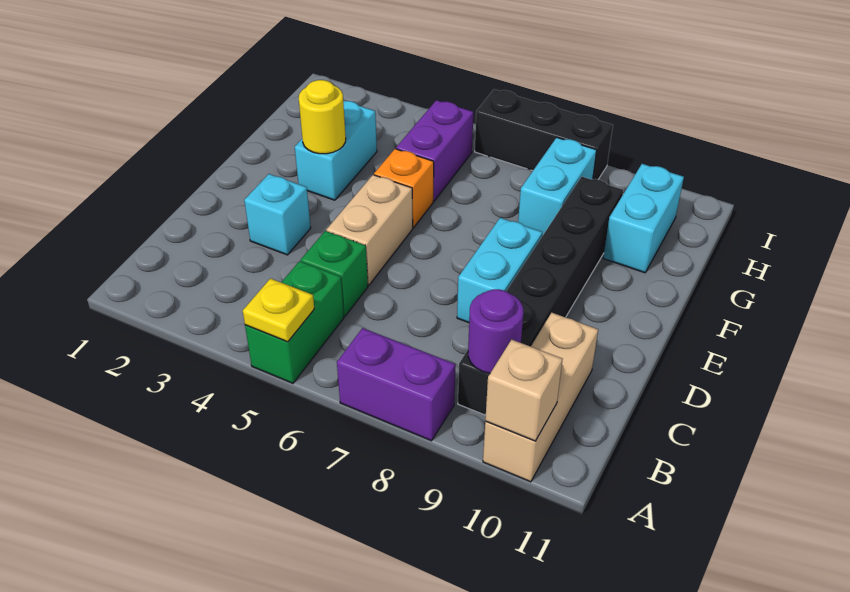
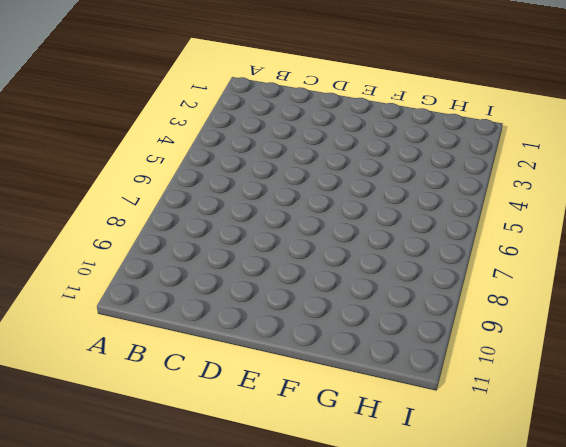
none -> green 1x2 brick [245,261,344,383]
none -> purple 1x2 brick [337,328,456,441]
none -> tan 1x3 brick [483,313,598,482]

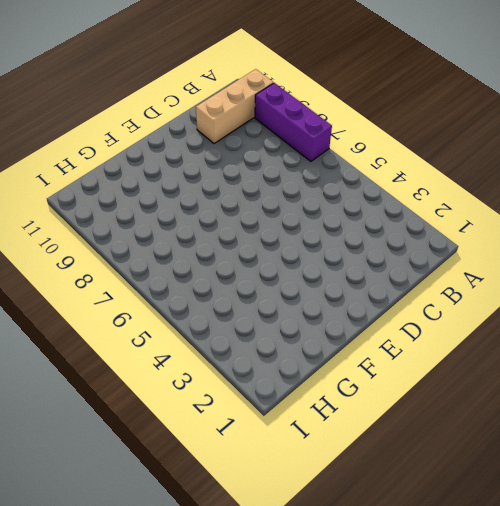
purple 1x3 brick [255,83,332,161] -> purple 1x2 brick [337,328,456,441]
none -> green 1x2 brick [245,261,344,383]
none -> black 1x6 brick [458,177,623,415]
none -> green 1x1 brick [301,231,368,316]

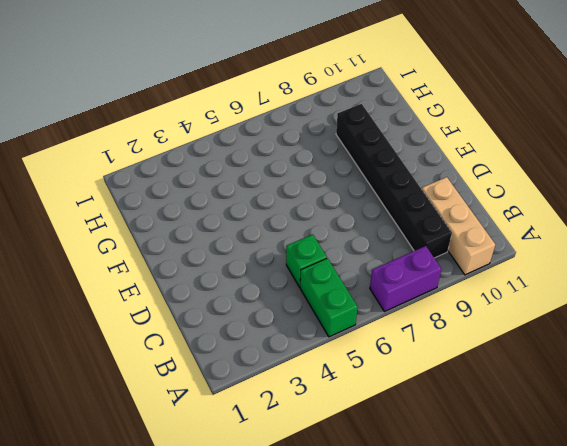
none -> cyan 1x1 brick [244,174,311,255]
none -> tan 1x2 brick [326,175,413,285]
none -> cyan 1x2 brick [457,218,542,323]

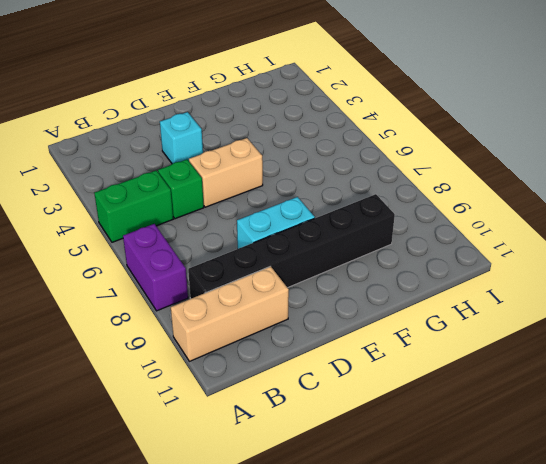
none -> cyan 1x2 brick [295,101,377,200]
none -> orange 1x1 brick [374,149,434,228]
none -> purple 1x2 brick [396,100,473,201]

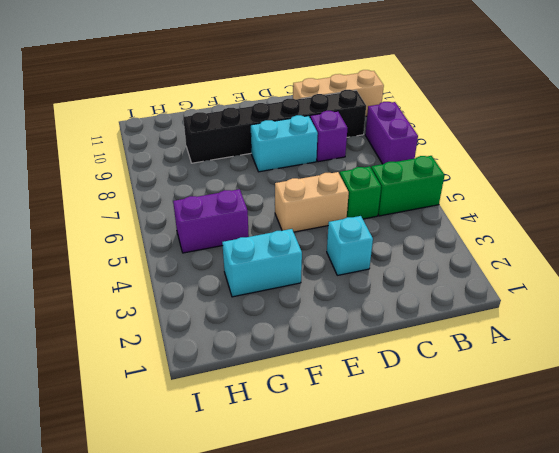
purple 1x1 brick [310,111,347,162] -> none
none -> orange 1x1 brick [374,149,434,228]
none -> cyan 1x2 brick [518,138,597,236]
none -> cyan 1x2 brick [603,164,684,273]

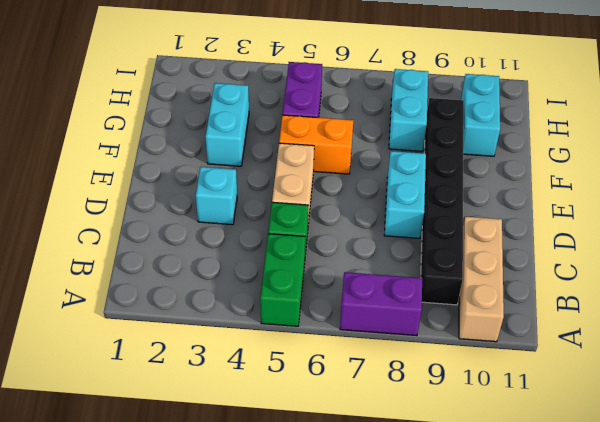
orange 1x2 brick [279,115,353,174] -> orange 1x1 brick [374,149,434,228]
none -> black 1x3 brick [475,89,613,180]
none -> yellow 1x1 plate [243,278,314,342]
none -> tan 1x1 brick [485,340,563,441]

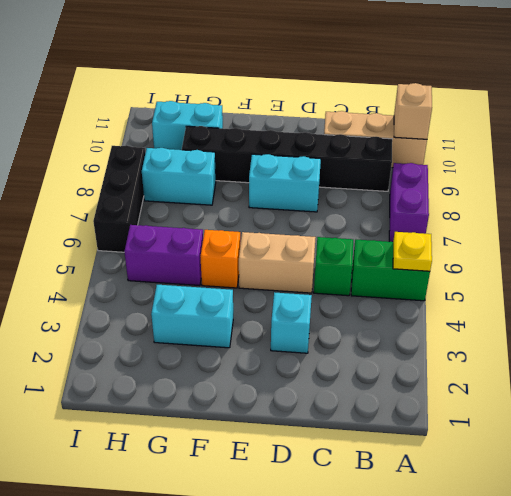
none -> purple 1x1 round brick [468,289,523,374]
none -> yellow 1x1 round brick [299,80,346,154]

